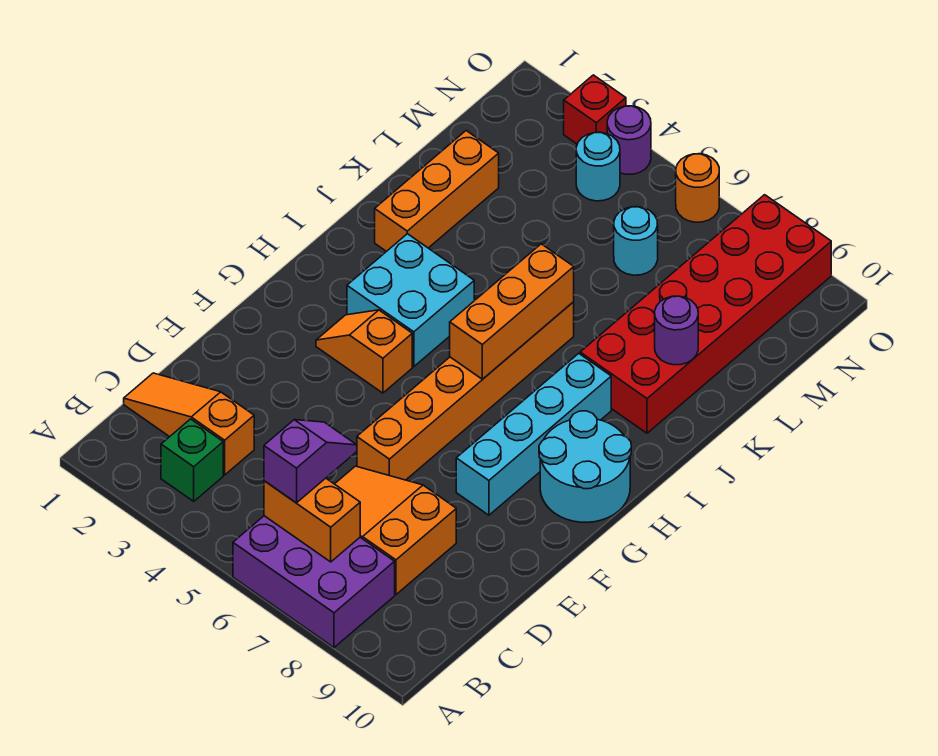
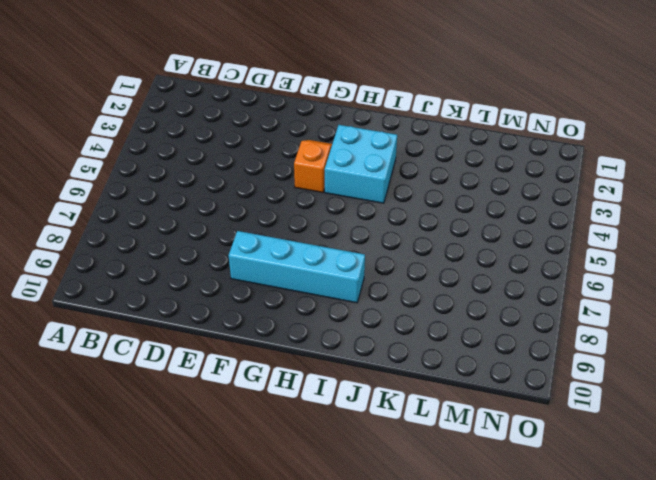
none -> purple 2x3 brick [233,516,395,647]
none -> green 1x1 brick [161,419,223,501]
none -> orange 1x3 slope [124,373,254,475]

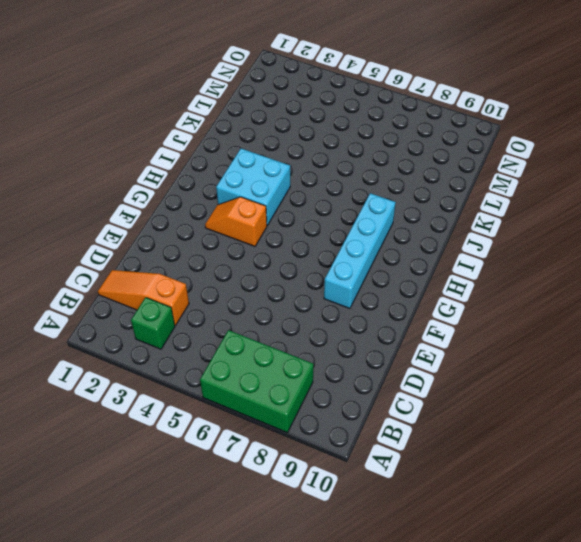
green 2x3 brick [200,330,314,433] -> purple 2x3 brick [233,516,395,647]
none -> orange 2x3 slope [335,466,456,594]
none -> orange 1x6 brick [357,302,574,480]
none -> cyan 2x2 round brick [539,411,631,522]

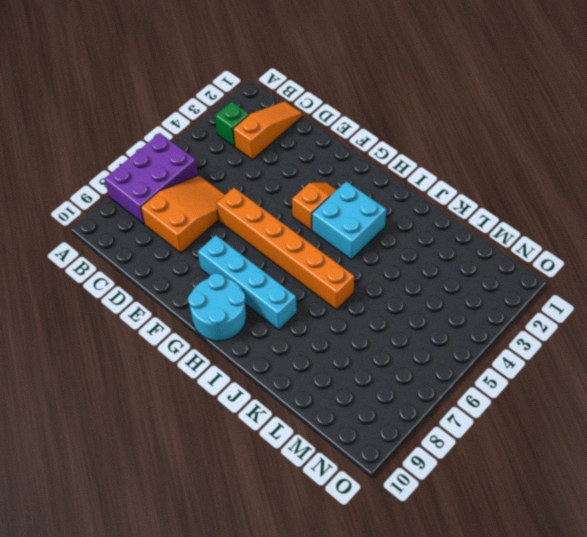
none -> orange 1x3 brick [375,131,499,252]
none -> red 2x6 brick [580,195,831,433]
none -> cyan 1x1 round brick [614,207,658,275]

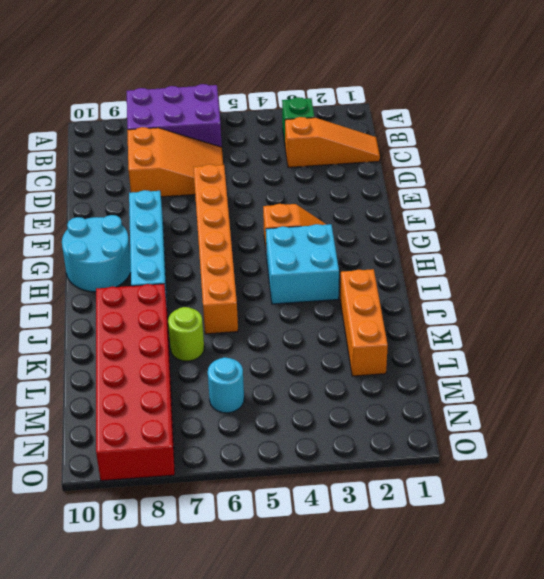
lime 1x1 round brick [168,307,204,361] -> none
none -> cyan 1x1 round brick [576,132,620,201]
none -> red 1x1 brick [564,75,626,144]
none -> purple 1x1 round brick [607,106,651,174]

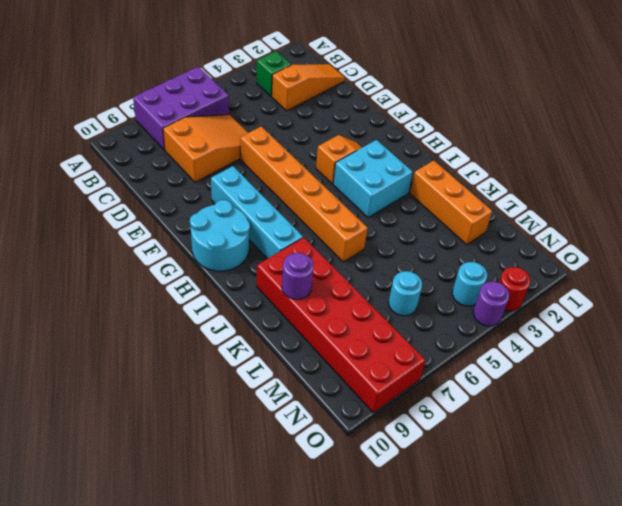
red 1x1 round brick [499,267,531,311] -> red 1x1 brick [564,75,626,144]
none -> orange 1x1 round brick [676,154,719,222]
none -> orange 1x2 brick [264,478,360,562]
none -> orange 1x3 brick [450,244,574,379]

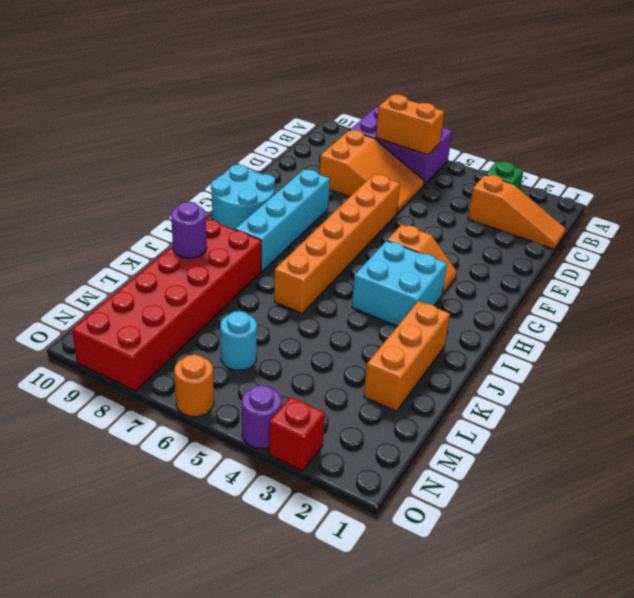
none -> cyan 1x1 round brick [576,132,620,201]
none -> orange 1x3 brick [450,244,574,379]
none -> purple 1x2 slope [264,420,357,503]

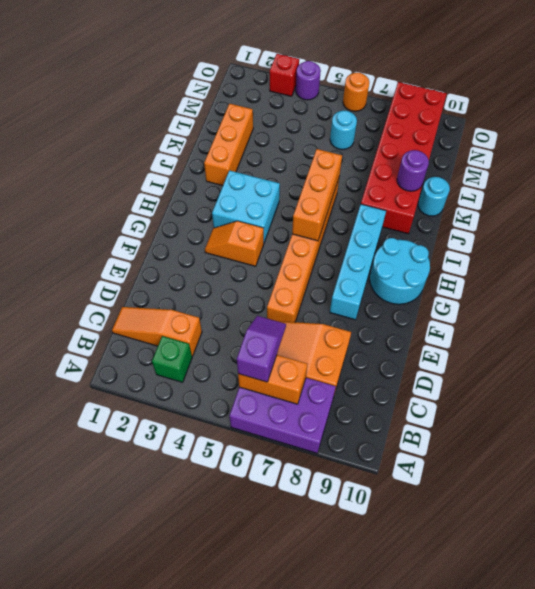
cyan 1x1 round brick [418,177,450,216] -> cyan 1x1 round brick moved to [576,132,620,201]

